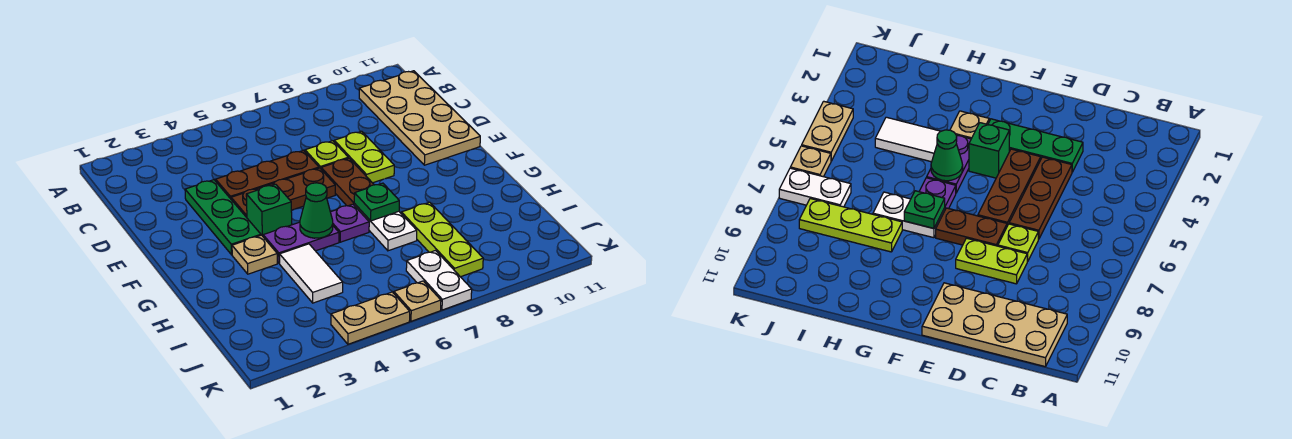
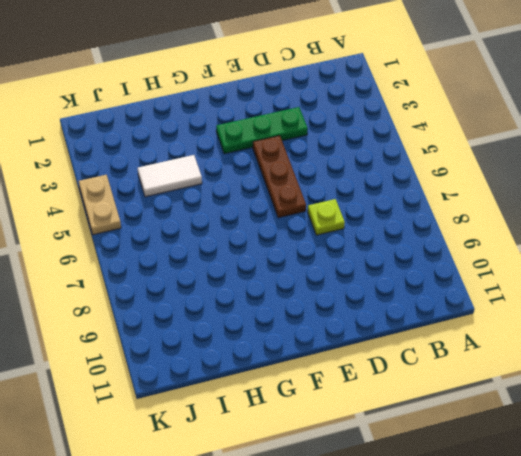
none -> tan 2x4 plate [359,71,480,165]
none -> brown 1x3 plate [216,150,319,199]
none -> lime 1x2 plate [334,131,394,183]

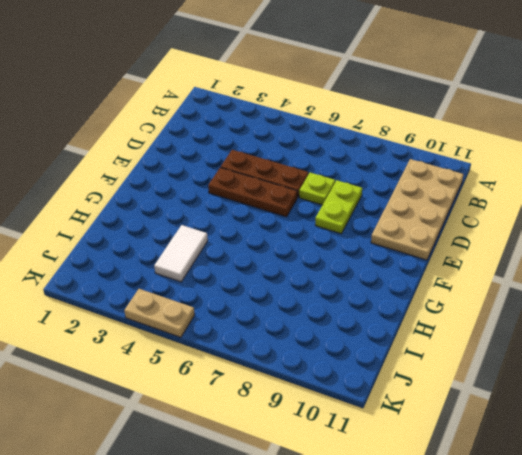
none -> green 1x3 plate [185,180,261,255]
none -> brown 1x2 plate [321,158,374,206]
none -> green 1x1 brick [246,184,292,236]

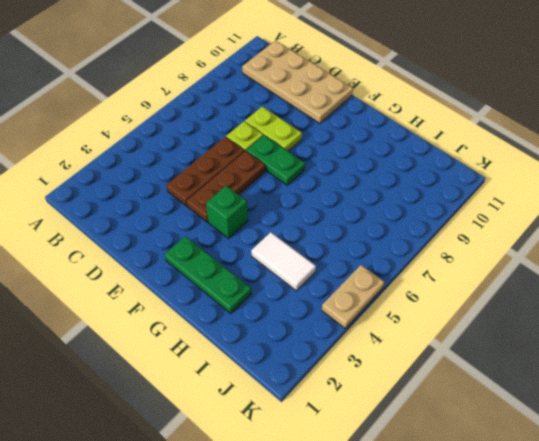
green 1x2 plate [246,135,305,185] -> brown 1x2 plate [321,158,374,206]
green 1x3 plate [165,236,251,314] -> green 1x3 plate moved to [185,180,261,255]
none -> tan 1x1 plate [232,235,277,274]
none -> purple 1x2 plate [263,222,339,263]
none -> purple 1x1 plate [331,204,369,242]

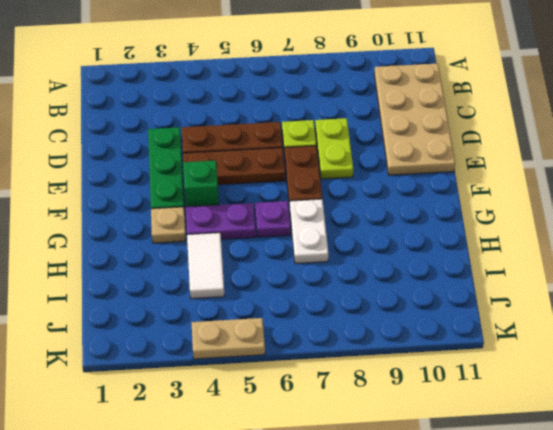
none -> lime 1x3 plate [401,202,483,277]
none -> white 1x2 plate [406,251,472,310]
none -> tan 1x1 plate [394,281,441,321]

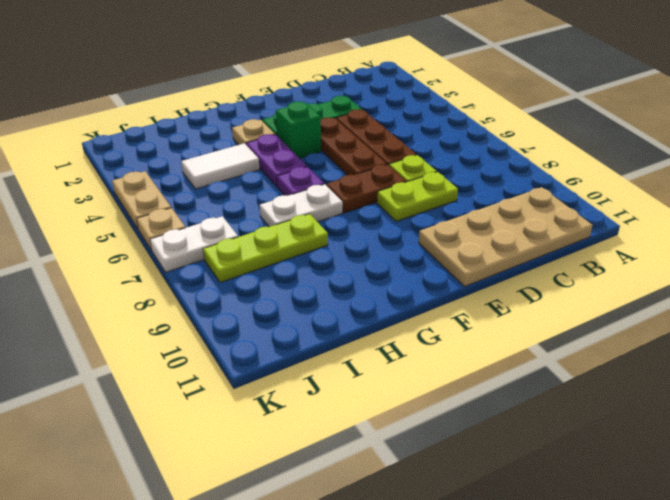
none -> green 1x1 cone [300,183,333,238]
none -> green 1x1 plate [354,183,399,221]

